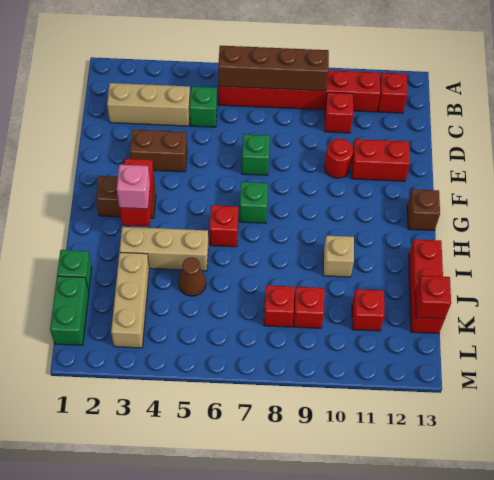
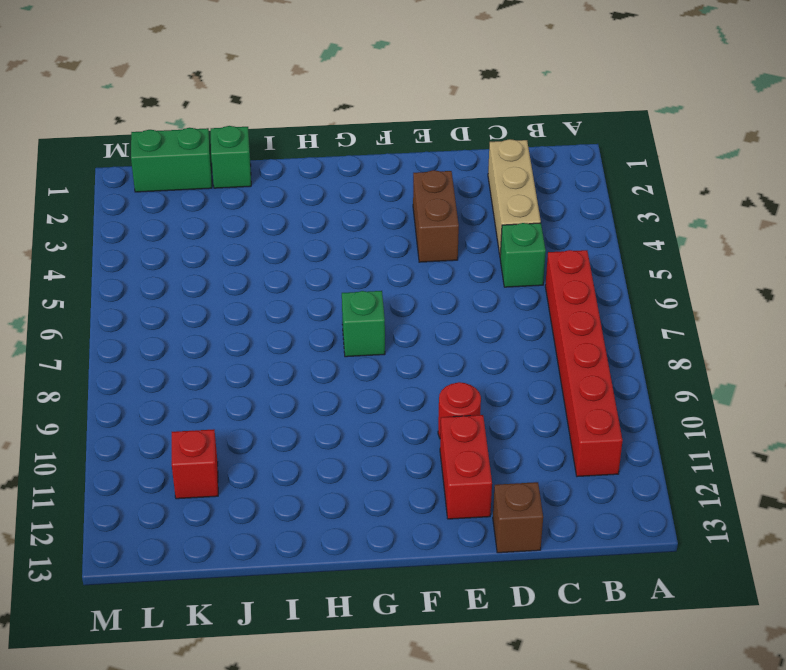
brown 1x1 brick [493,482,543,553] -> brown 1x1 brick moved to [407,189,440,231]
none -> red 1x1 brick [378,73,408,113]
none -> red 1x1 brick [325,92,353,133]
none -> green 1x1 brick [242,134,270,175]

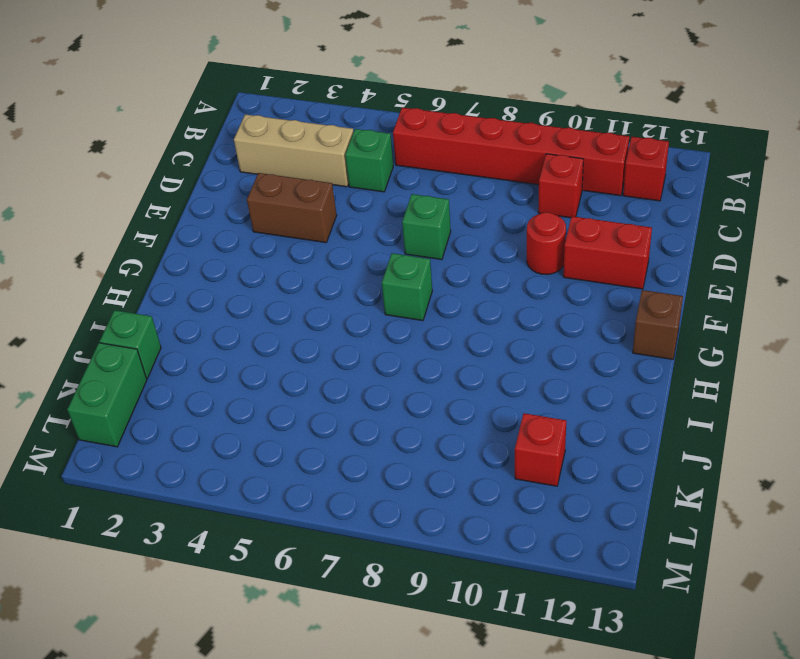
none -> brown 1x2 brick [96,176,156,218]
none -> red 1x1 brick [210,205,238,247]
none -> tan 1x3 brick [120,227,208,271]

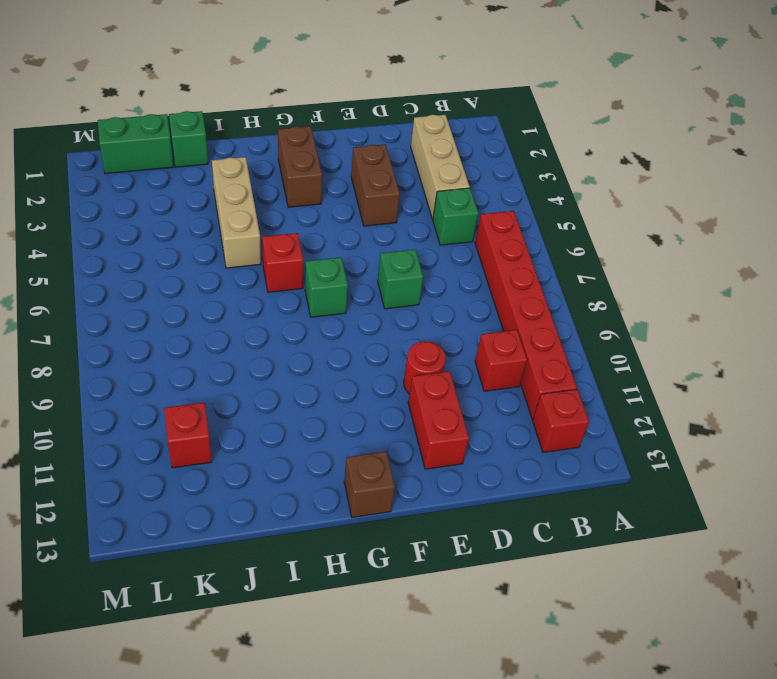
none -> tan 1x1 brick [323,236,354,277]
none -> red 1x3 brick [409,239,445,334]
none -> tan 1x3 brick [111,252,149,348]

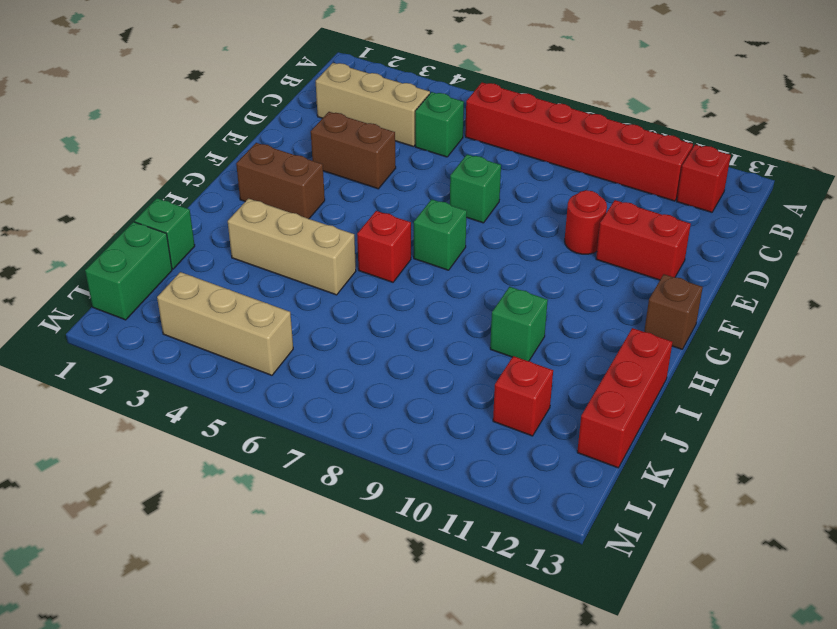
green 1x1 brick [490,287,548,361] -> tan 1x1 brick [323,236,354,277]
tan 1x3 brick [157,272,293,375] -> tan 1x3 brick turned to [111,252,149,348]
none -> red 1x1 brick [325,92,353,133]
none -> brown 1x1 cone [178,257,206,296]
none -> red 1x1 brick [264,285,294,327]

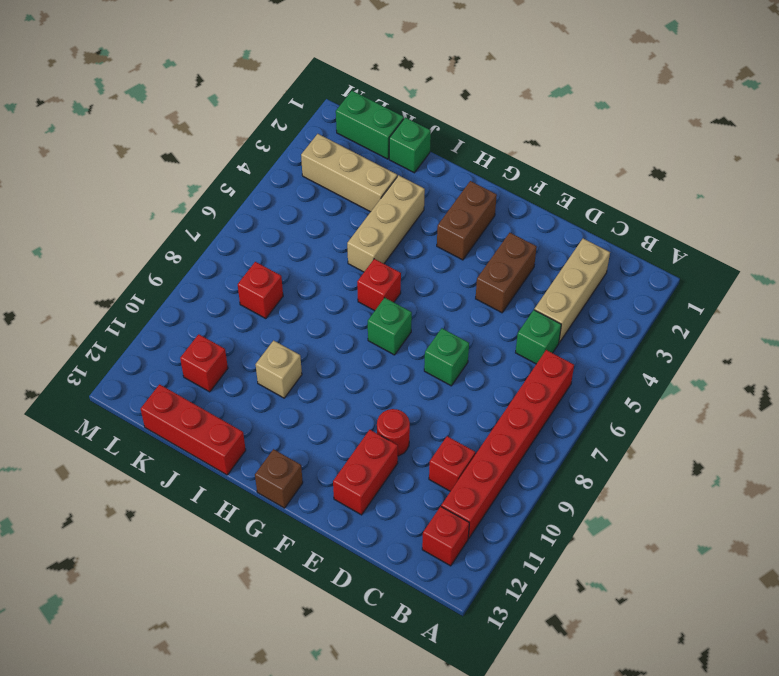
none -> brown 1x1 cone [178,257,206,296]
none -> red 1x1 brick [293,287,324,328]
none -> brown 1x4 brick [218,46,329,91]

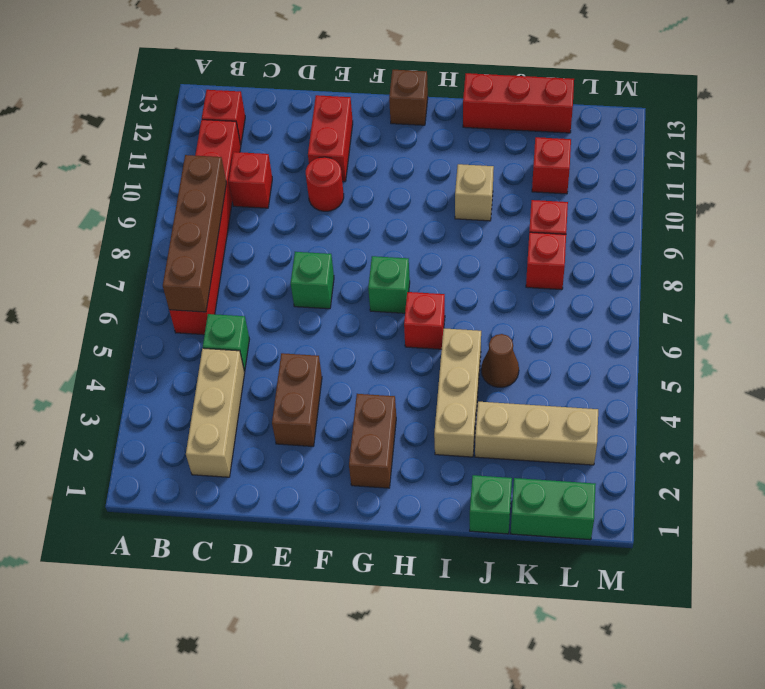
none -> red 1x2 brick [120,159,154,226]
none -> red 1x1 brick [415,276,451,319]
none -> pink 1x1 brick [117,165,150,209]

